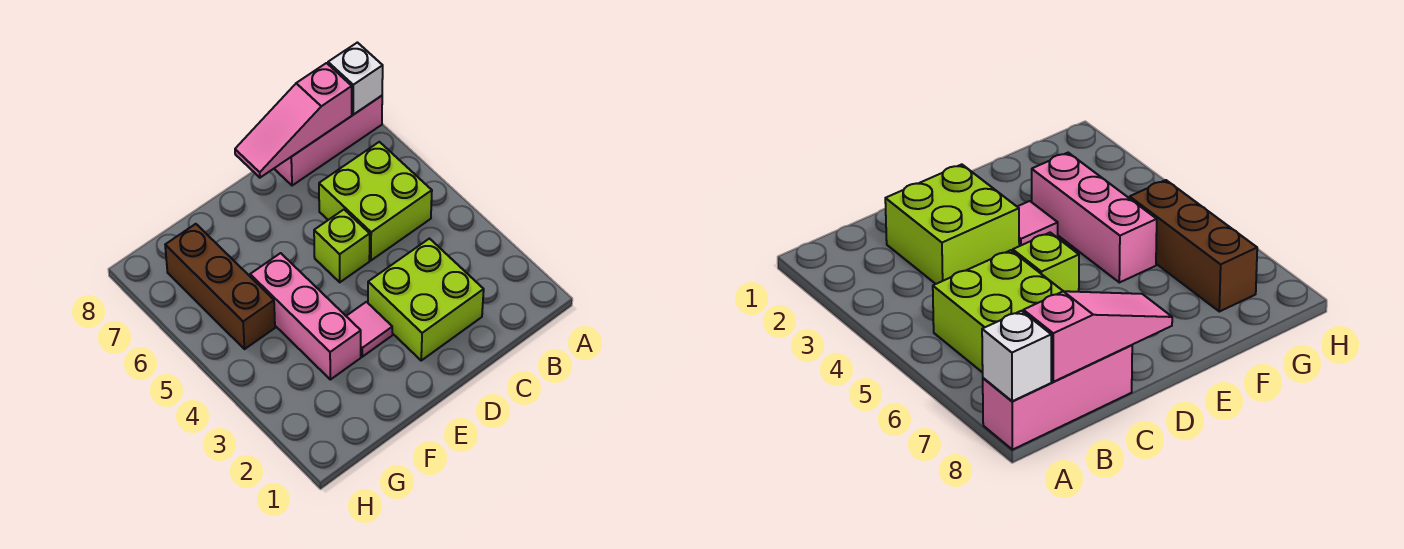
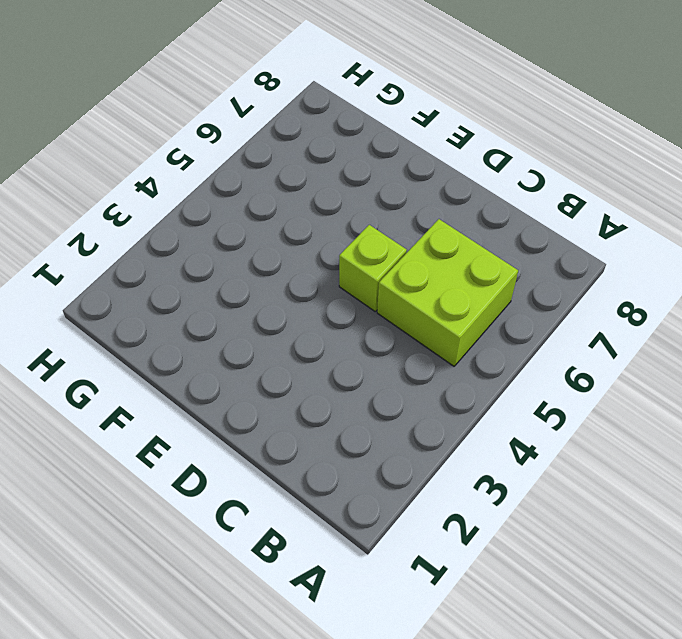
none -> pink 1x3 brick [274,96,382,186]
none -> lime 2x2 brick [368,239,484,360]

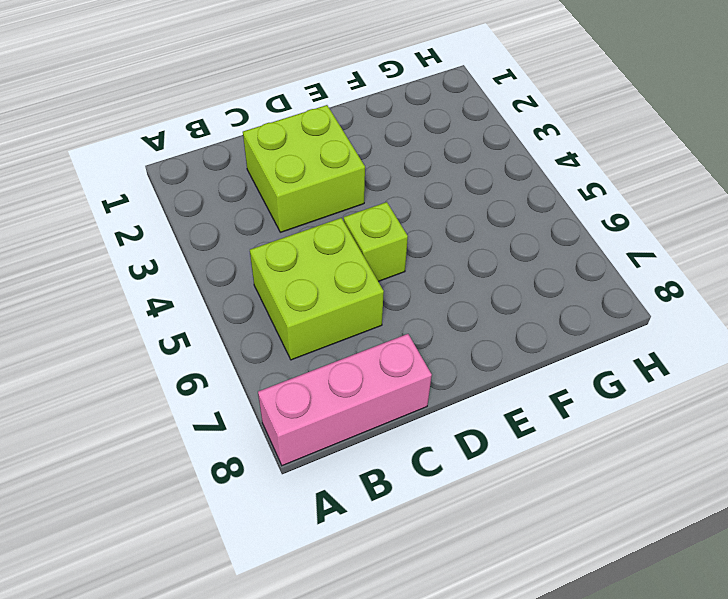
none -> pink 1x1 tile [346,302,392,357]
none -> pink 1x3 brick [250,253,361,380]

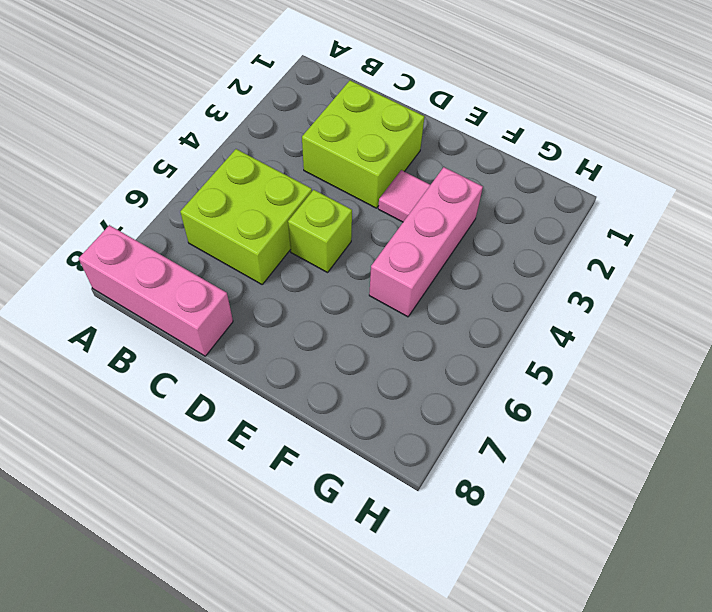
none -> brown 1x3 brick [165,224,275,349]
none -> white 1x1 brick [328,43,383,115]

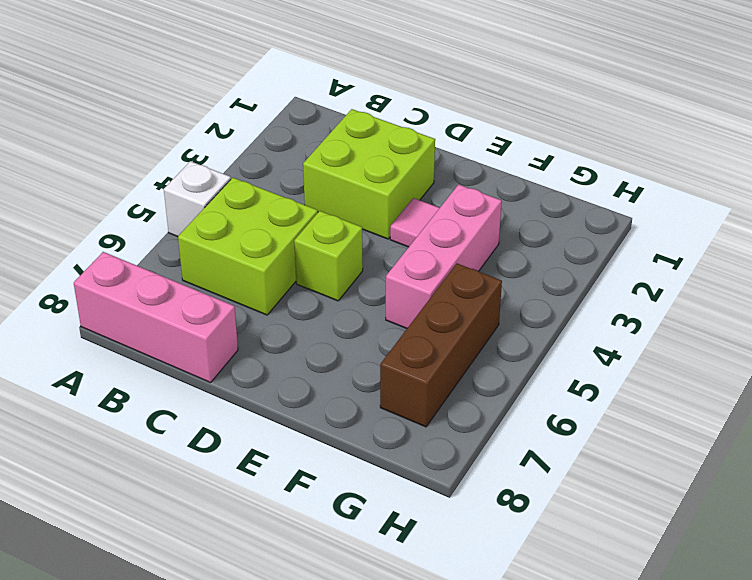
white 1x1 brick [164,161,231,237] -> white 1x1 brick moved to [328,43,383,115]
none -> pink 1x3 slope [235,63,352,178]

